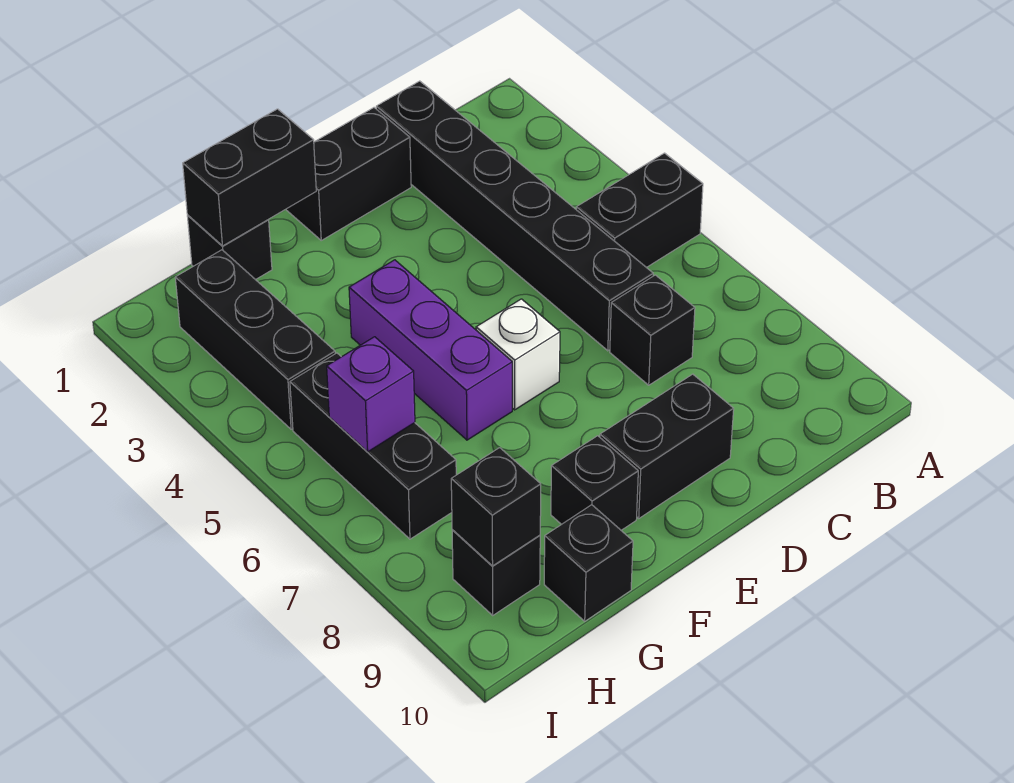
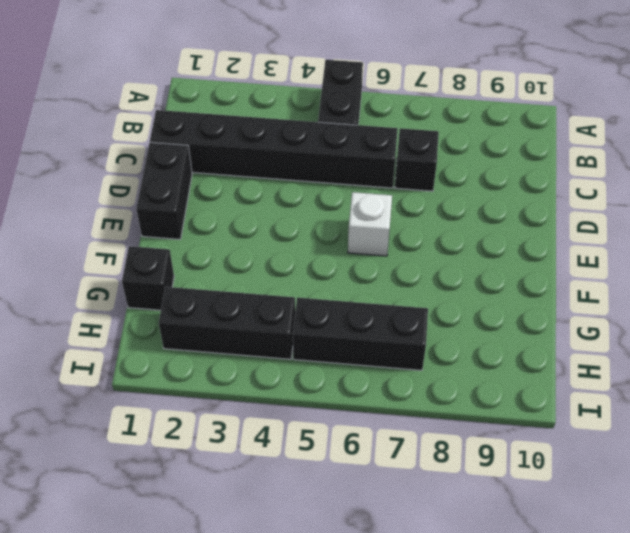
none -> black 1x2 brick [600,374,734,518]
none -> purple 1x3 brick [349,260,512,440]
none -> black 1x1 brick [551,436,638,530]

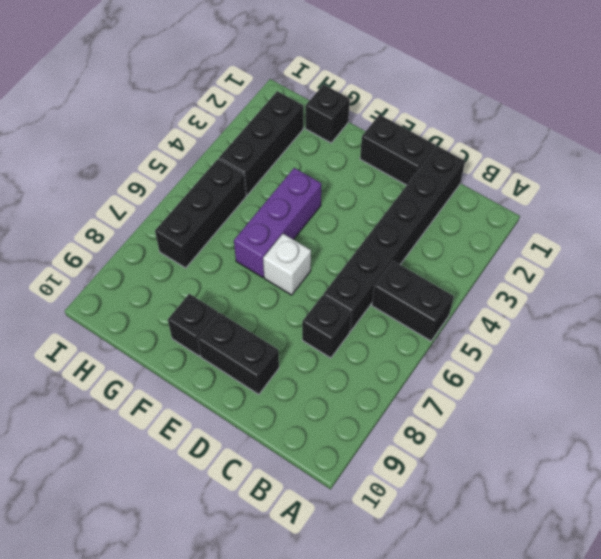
none -> black 1x1 brick [544,505,633,621]
none -> black 1x1 brick [452,530,540,615]
none -> black 1x2 brick [183,109,316,246]

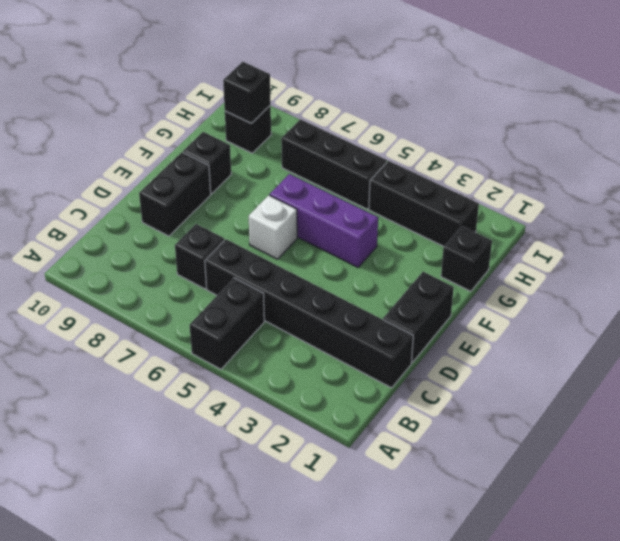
none -> black 1x1 brick [544,505,633,621]
none -> black 1x2 brick [183,109,316,246]
none -> purple 1x1 brick [327,337,415,452]

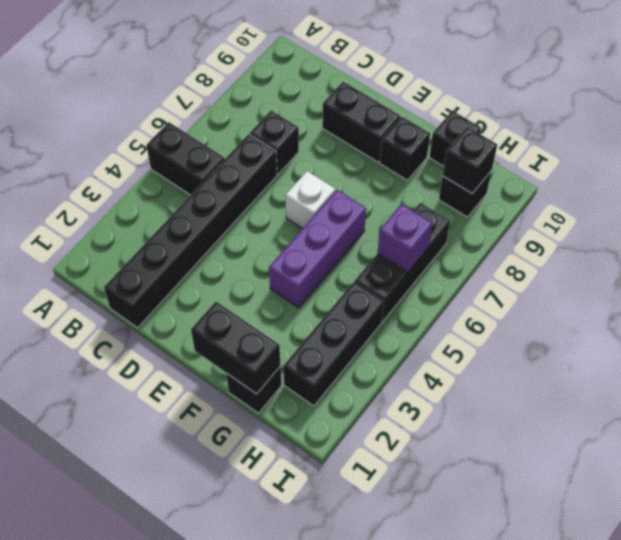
none -> black 1x2 brick [286,108,411,240]

